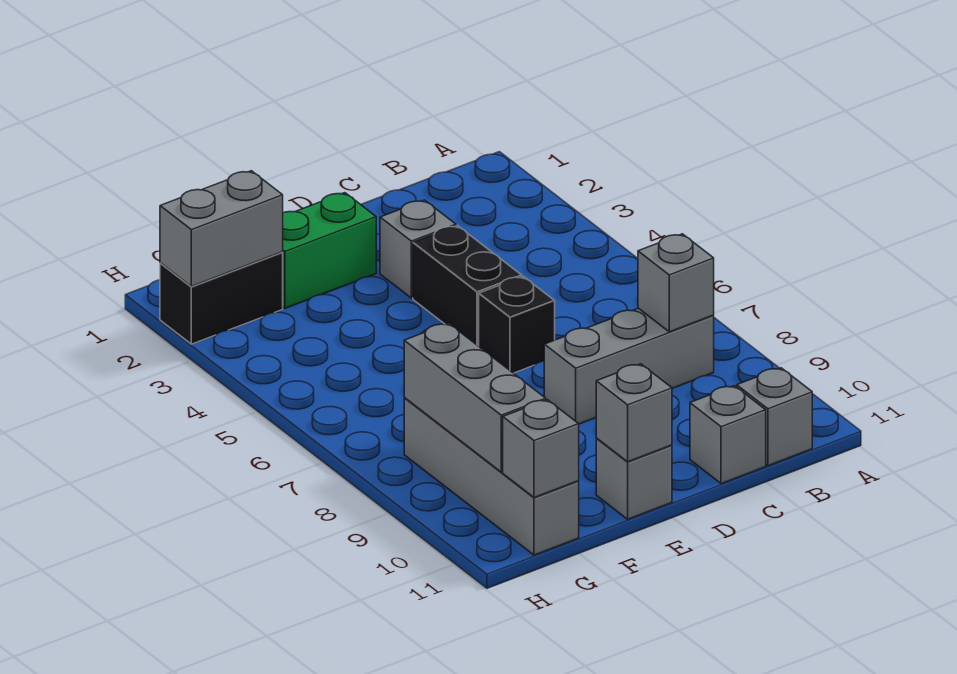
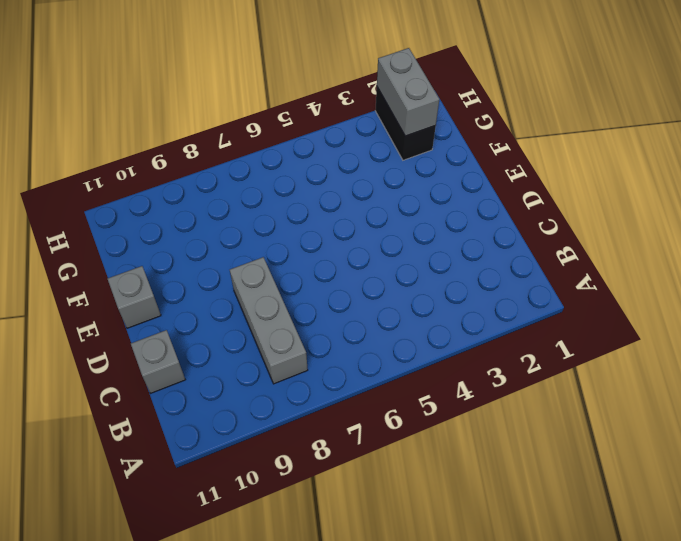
none -> grey 1x1 brick [737,368,812,466]
none -> grey 1x1 brick [380,200,456,298]
none -> black 1x2 brick [413,226,522,346]

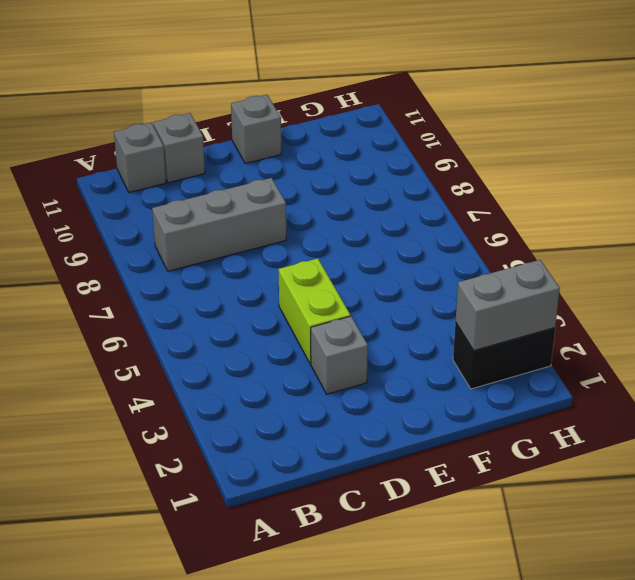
lime 1x2 brick [279,258,350,364] -> black 1x2 brick [413,226,522,346]
none -> black 1x1 brick [479,277,555,373]
none -> green 1x2 brick [282,193,376,308]
none -> grey 1x4 brick [404,398,579,555]

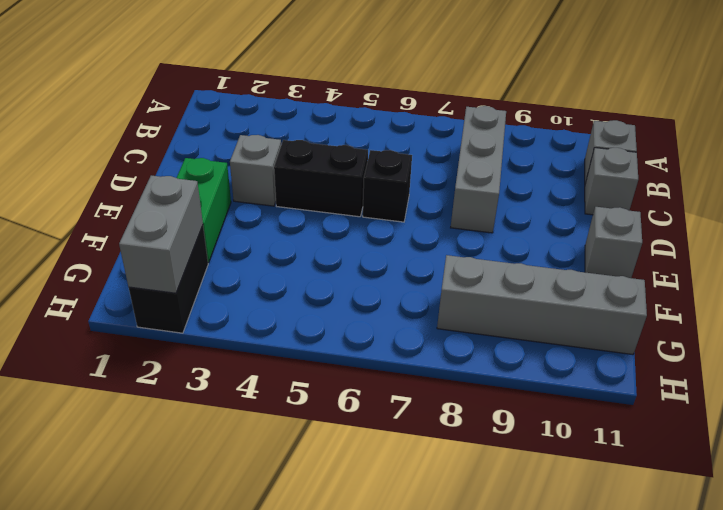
none -> grey 1x1 brick [638,234,714,332]
none -> grey 1x1 brick [596,364,672,462]
none -> grey 1x3 brick [404,323,546,472]

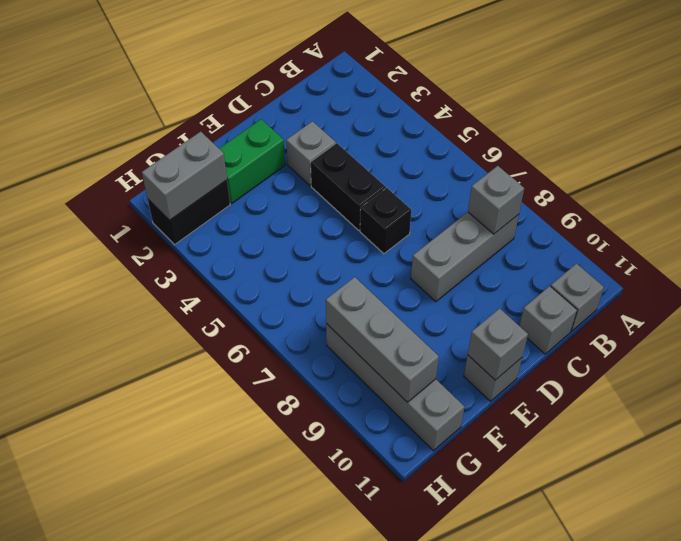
none -> grey 1x1 brick [503,400,579,498]

